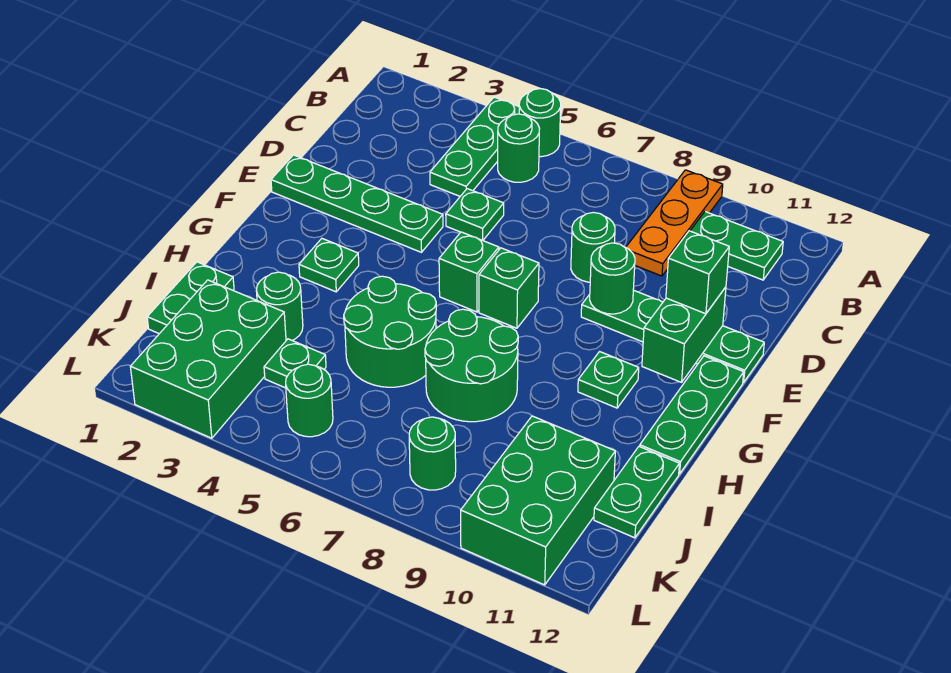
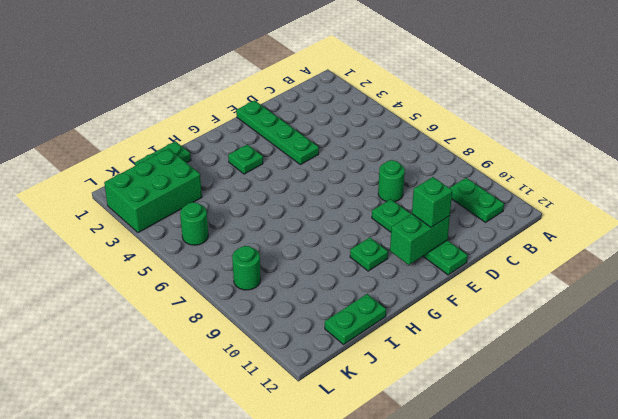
none -> green 1x3 plate [430,97,519,196]
none -> green 1x1 round brick [519,89,561,157]
none -> orange 1x3 plate [626,170,723,276]

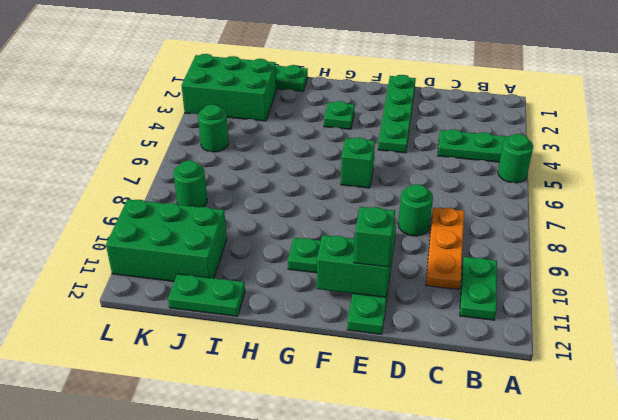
orange 1x3 plate [426,208,464,290] -> orange 1x3 plate turned to [626,170,723,276]
none -> green 1x1 round brick [498,114,540,182]
none -> green 1x1 plate [446,189,504,240]
none -> green 1x1 brick [479,248,539,328]

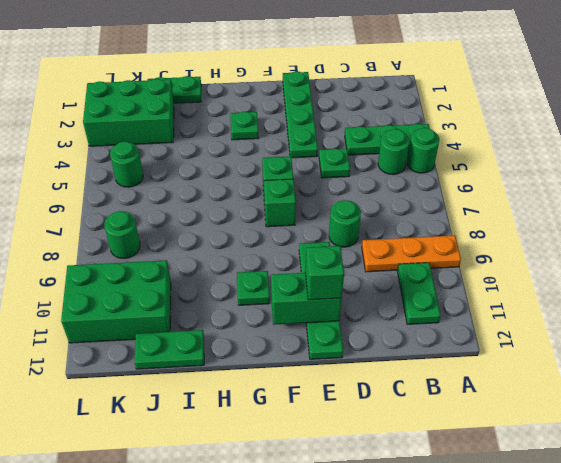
none -> green 1x3 plate [640,356,744,474]
none -> green 2x2 round brick [344,276,436,387]
none -> green 2x2 round brick [425,309,518,422]

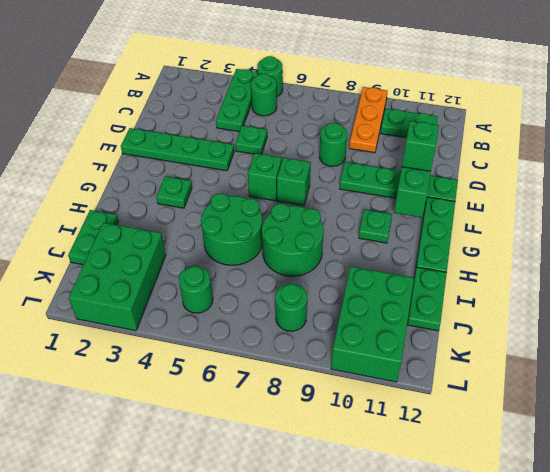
none -> green 1x1 round brick [256,272,303,340]
none -> green 1x1 plate [264,339,326,388]
none -> green 1x1 round brick [590,243,635,314]

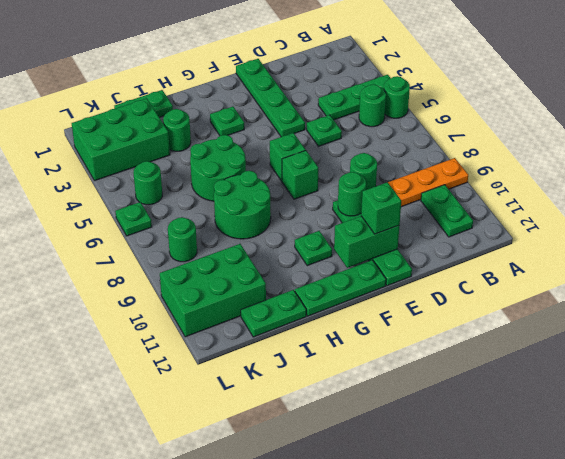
green 1x1 plate [115,202,152,236] -> green 1x1 plate moved to [264,339,326,388]

